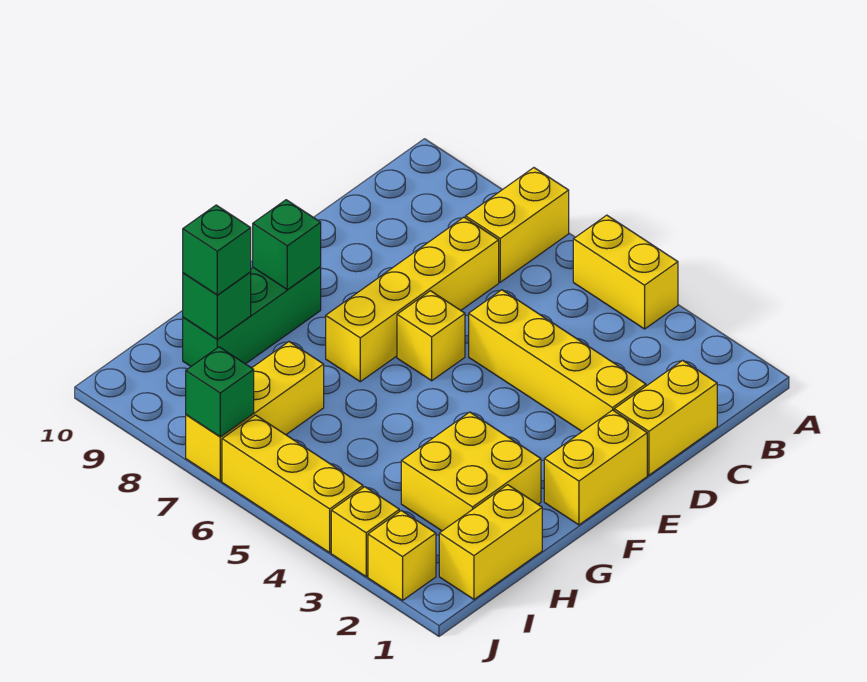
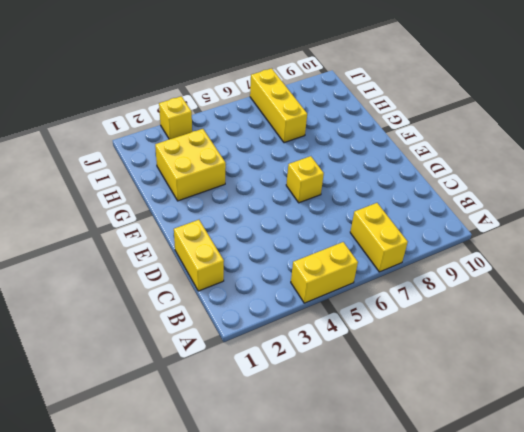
none -> yellow 1x4 brick [326,217,499,382]
none -> yellow 1x4 brick [469,290,646,431]
none -> yellow 1x2 brick [544,410,647,525]

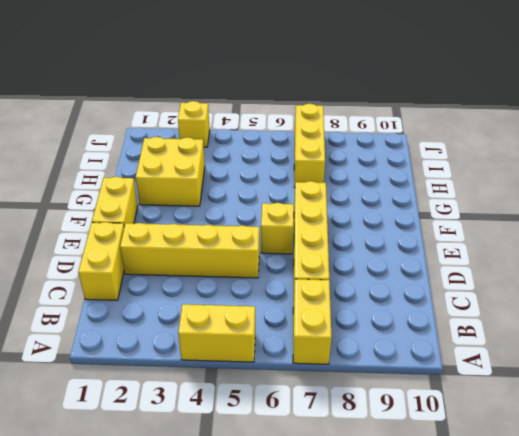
none -> green 1x3 brick [183,266,321,366]
none -> yellow 1x2 brick [439,485,542,599]
none -> yellow 1x1 brick [368,511,436,600]

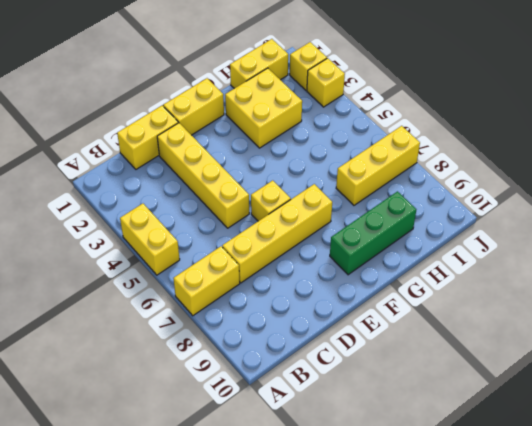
none -> yellow 1x3 brick [222,415,363,553]
none -> green 1x1 brick [253,200,321,290]
none -> green 1x1 brick [183,272,251,340]

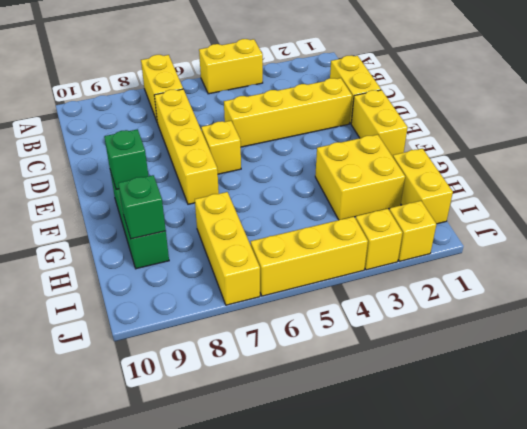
none -> green 1x1 brick [186,347,254,437]
none -> green 1x1 brick [183,205,251,295]

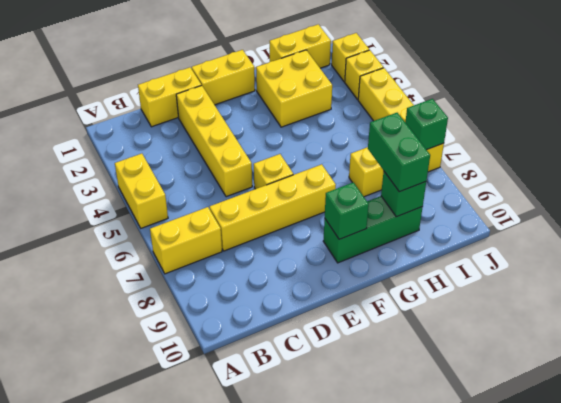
green 1x2 brick [368,113,430,192] -> green 1x1 brick [183,205,251,295]

